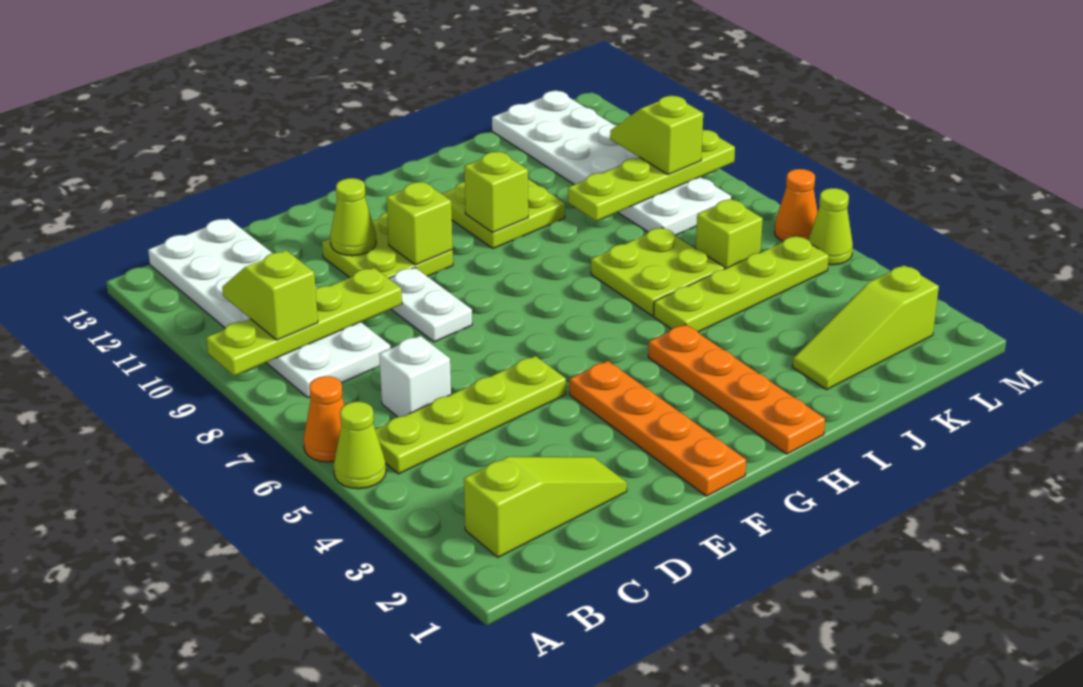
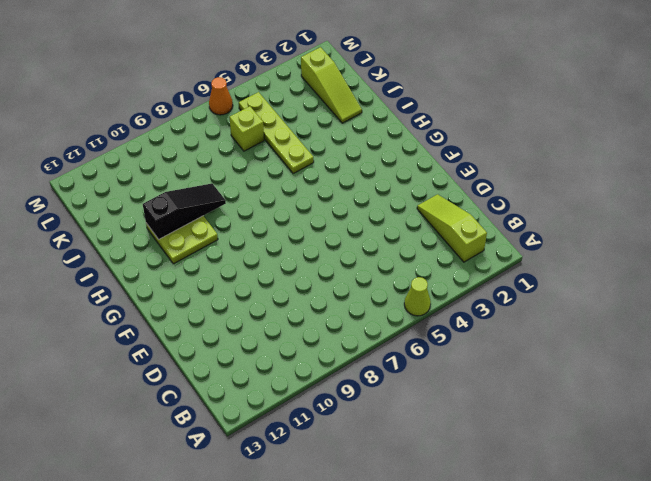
black 1x3 slope [143,184,226,239] -> none
none -> orange 1x1 cone [304,376,344,462]
none -> lime 1x4 plate [375,356,566,474]
none -> white 2x6 plate [148,219,390,398]

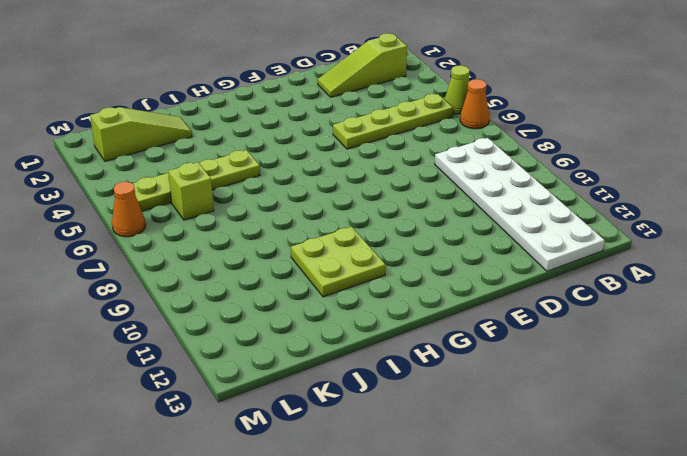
none -> white 1x1 brick [379,336,451,417]
none -> white 1x2 plate [389,267,472,342]
none -> lime 2x2 plate [322,213,453,278]

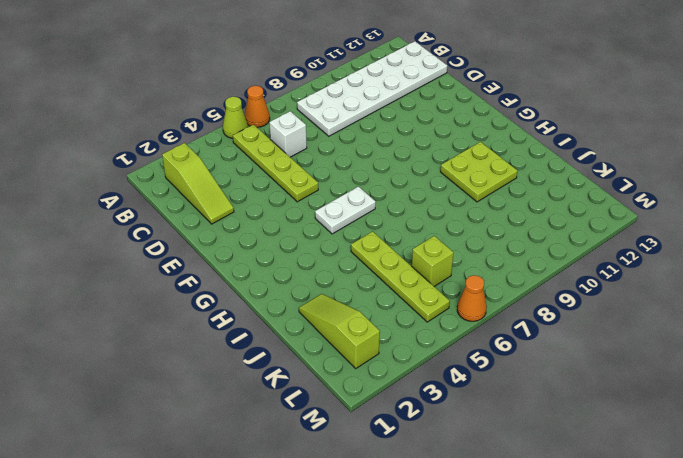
white 1x2 plate [315,187,376,234] -> white 1x2 plate moved to [389,267,472,342]
none -> lime 2x2 plate [322,213,453,278]
none -> orange 1x4 plate [569,361,746,496]
none -> orange 1x4 plate [648,324,825,454]

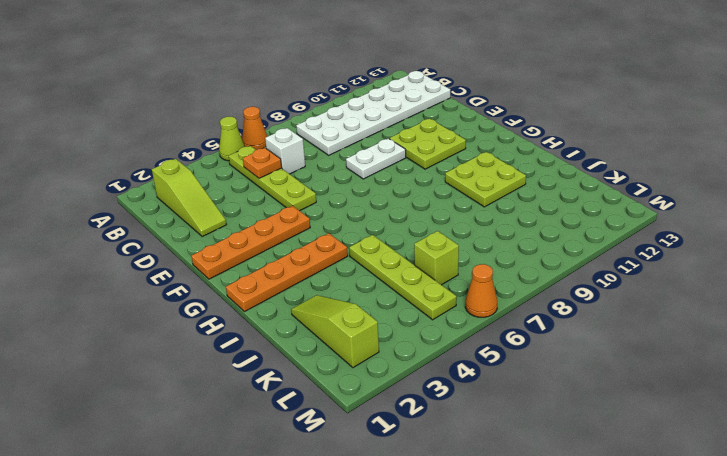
orange 1x1 plate [243,148,282,178] -> none
none -> lime 2x2 plate [591,227,725,316]
none -> white 2x6 plate [492,91,731,235]
none -> lime 1x1 cone [808,188,853,265]

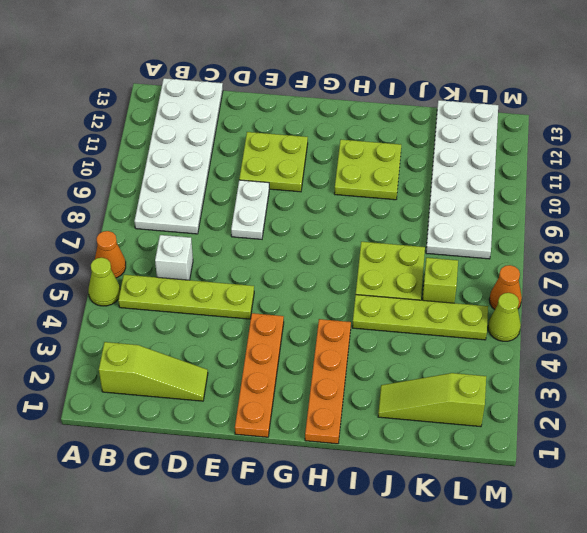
none -> lime 1x4 plate [206,268,402,376]
none -> lime 1x1 cone [330,178,376,256]
none -> lime 1x1 brick [386,182,453,265]

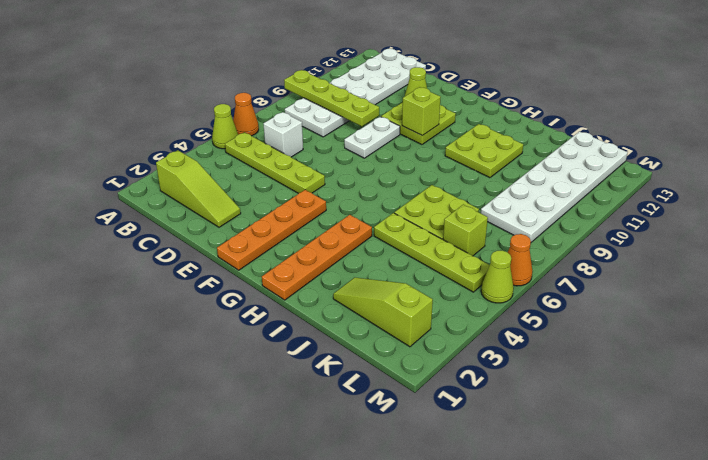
none -> lime 1x1 brick [464,152,528,232]
none -> lime 1x4 plate [568,130,735,221]
none -> lime 1x2 slope [222,251,318,340]

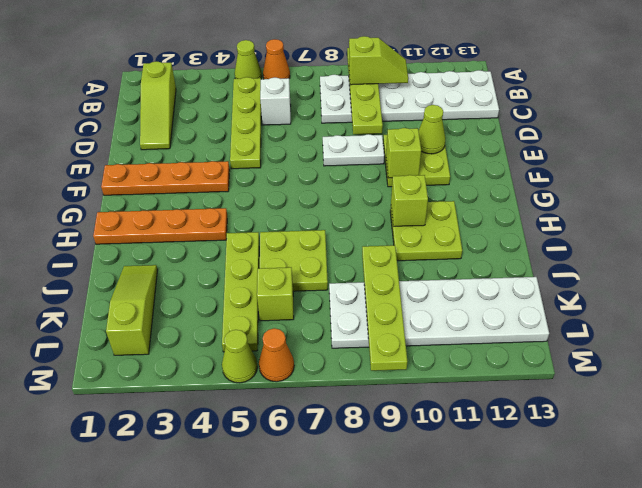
none -> lime 1x2 slope [610,96,703,175]

